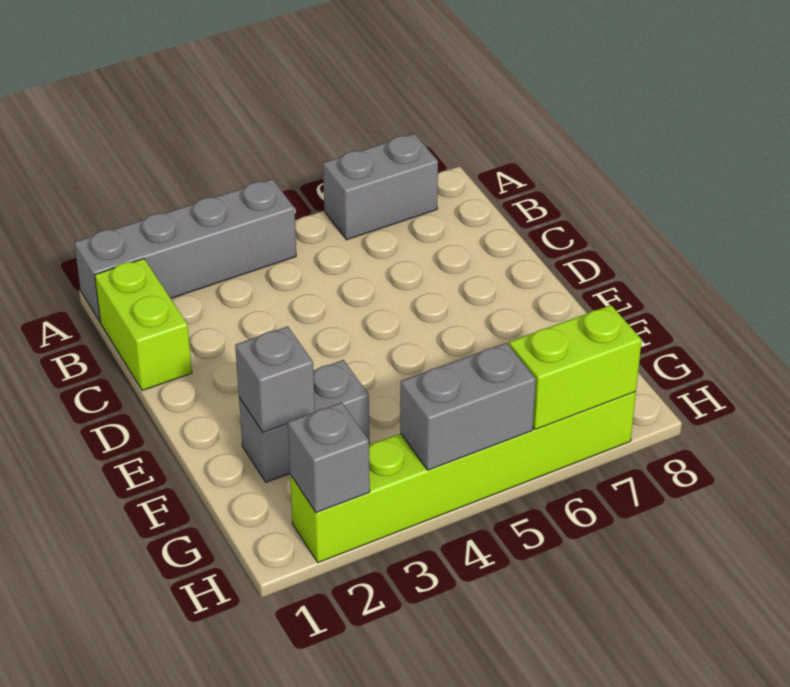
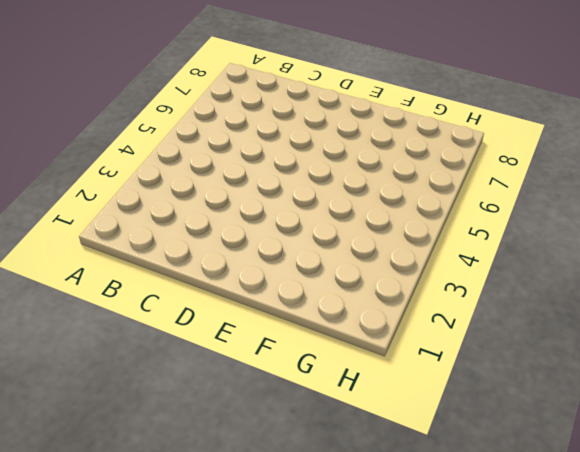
none -> grey 1x4 brick [74,179,296,322]
none -> grey 1x2 brick [323,134,438,240]

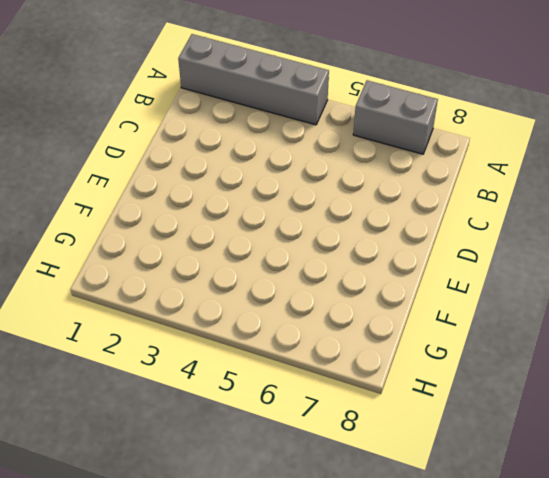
none -> lime 1x2 brick [95,259,192,391]
none -> grey 1x2 brick [239,360,369,482]

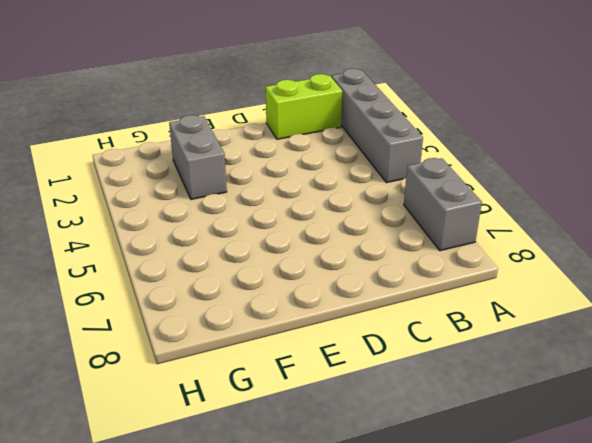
none -> lime 1x6 brick [290,392,636,563]
none -> grey 1x1 brick [235,326,315,432]

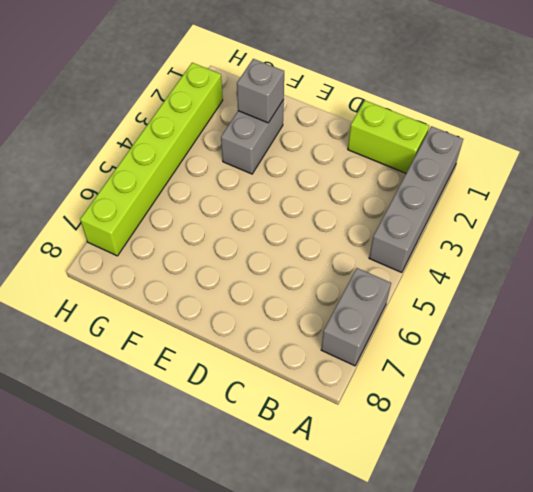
none -> grey 1x1 brick [288,402,370,513]
none -> grey 1x2 brick [400,343,536,470]

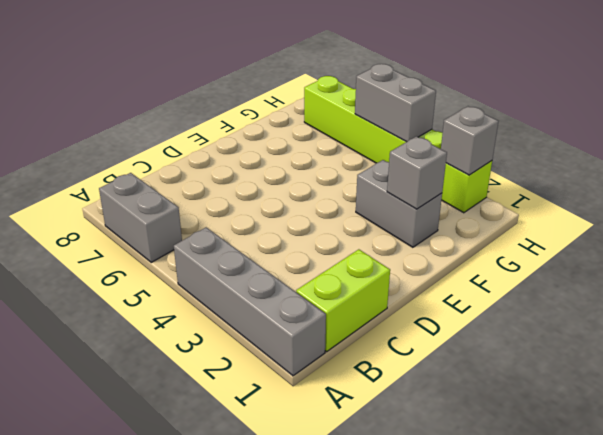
none -> lime 1x2 brick [509,305,642,430]

